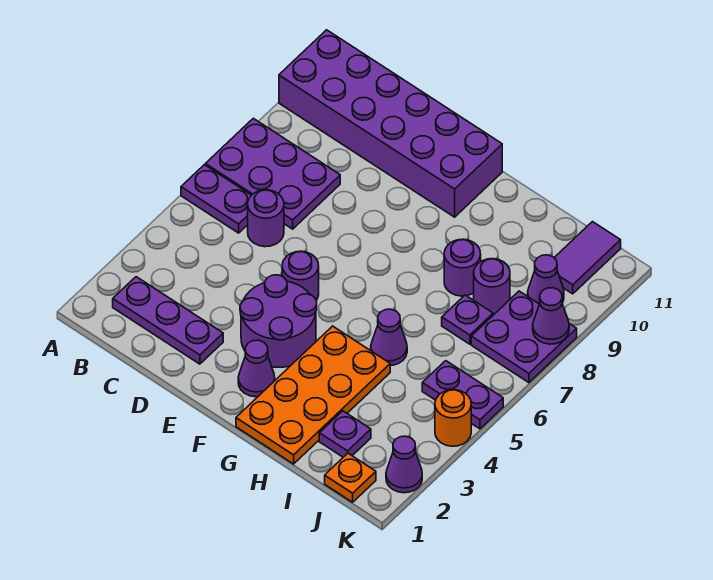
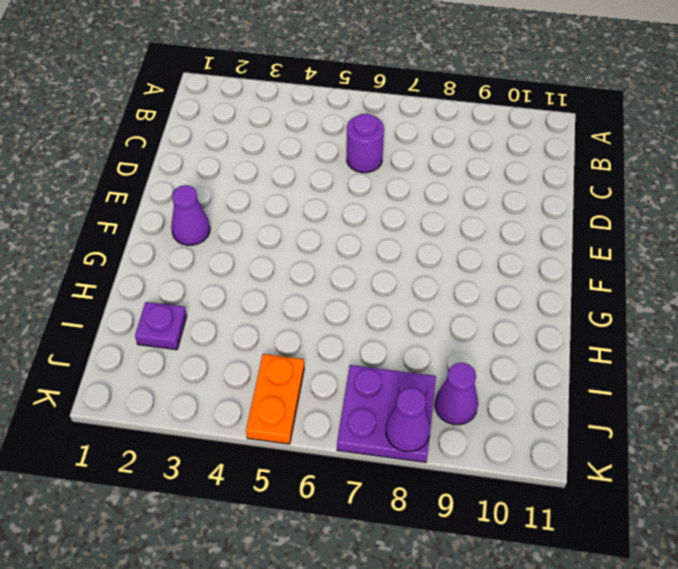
orange 1x2 plate [246,354,304,444] -> purple 1x2 plate [422,361,503,429]
none -> purple 1x2 plate [181,165,251,233]
none -> purple 2x3 plate [205,118,340,229]
none -> purple 2x6 brick [279,30,502,217]

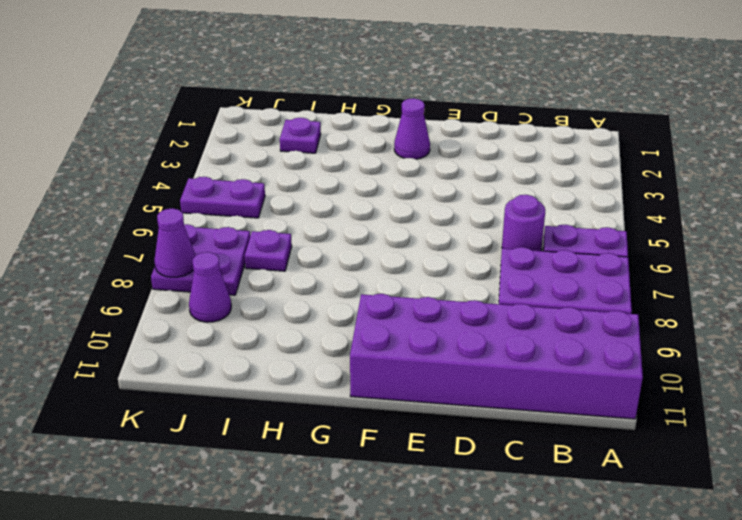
none -> purple 1x3 plate [113,277,223,364]
none -> purple 2x2 round brick [240,275,317,367]
none -> purple 1x1 round brick [282,251,319,300]

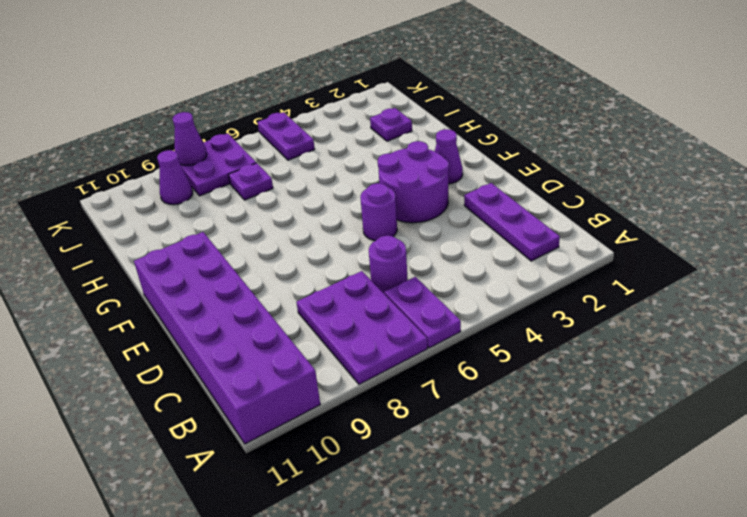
none -> orange 2x4 plate [236,326,390,464]
none -> purple 1x1 cone [371,309,407,366]
none -> purple 1x1 round brick [444,239,481,296]

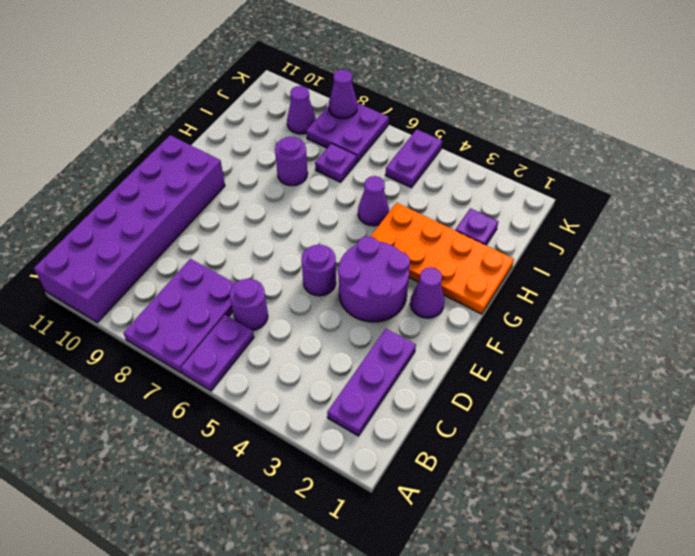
none -> purple 1x1 round brick [474,259,510,315]
none -> orange 1x1 plate [325,453,376,502]
none -> purple 1x2 tile [554,222,621,294]

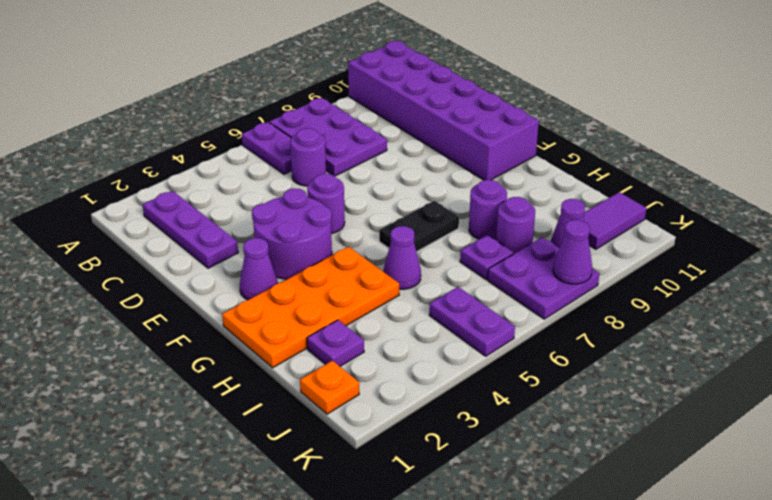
black 1x2 plate [379,201,459,252] -> none
none -> purple 1x1 cone [386,436,422,493]
none -> orange 1x1 round brick [435,390,471,446]

